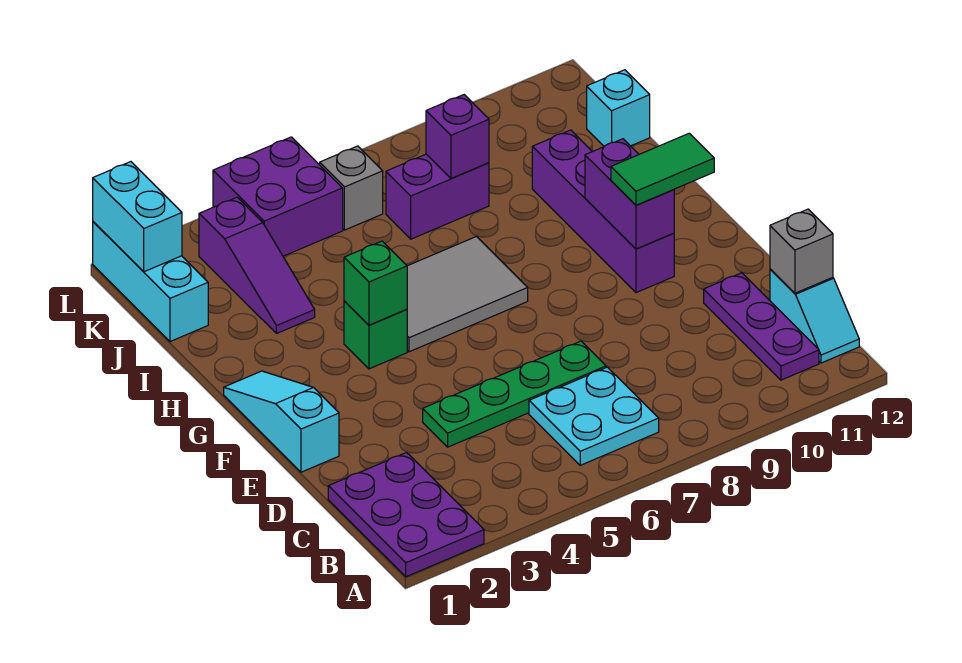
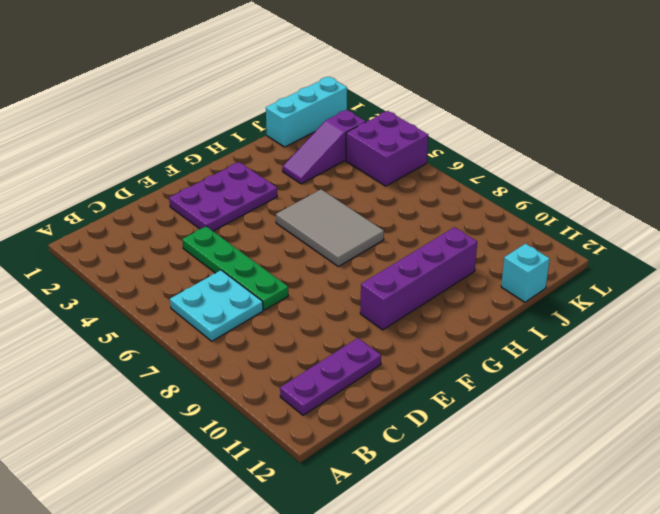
purple 2x3 plate [169,162,277,231] -> purple 2x3 plate moved to [328,453,484,577]
none -> cyan 1x2 slope [770,269,859,363]
none -> cyan 1x3 slope [224,371,339,472]
none -> green 1x1 brick [344,301,407,369]

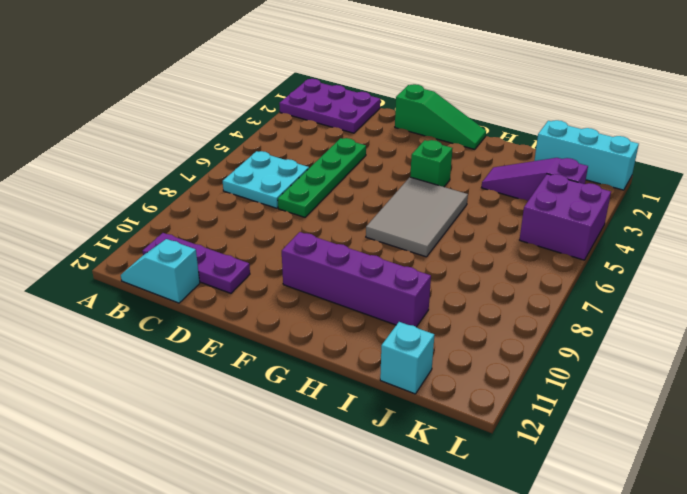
green 1x3 slope [395,84,486,149] -> cyan 1x3 slope [224,371,339,472]
none -> purple 1x2 brick [386,154,489,239]
none -> grey 1x1 brick [320,146,383,230]
none -> grey 1x1 brick [770,209,833,293]

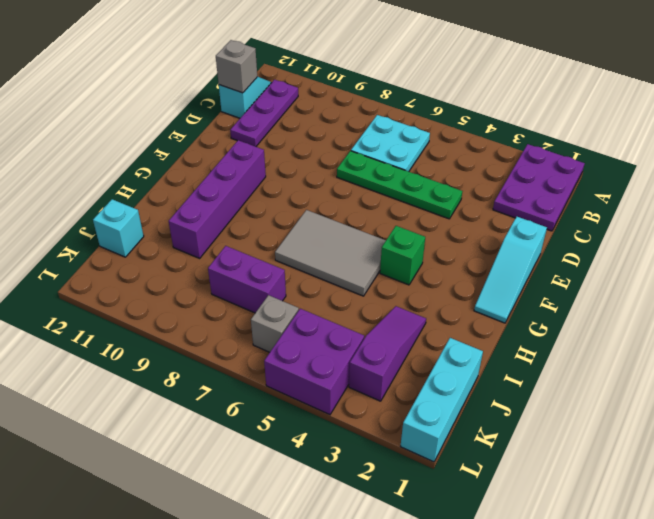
none -> purple 1x2 brick [585,139,674,249]
none -> green 1x1 brick [344,241,407,325]
none -> purple 1x1 brick [426,95,489,178]

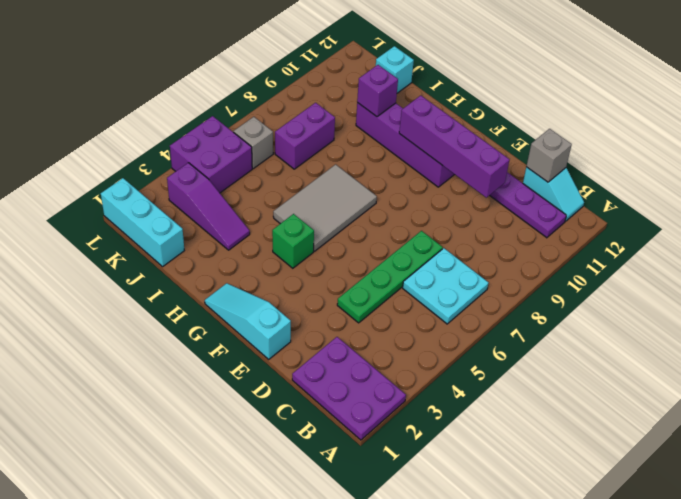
purple 1x4 brick [399,95,509,198] -> purple 1x2 brick [585,139,674,249]
purple 1x1 brick [357,65,398,117] -> purple 1x1 brick moved to [426,95,489,178]
none -> green 1x1 brick [344,241,407,325]
none -> cyan 1x2 brick [93,162,182,272]
none -> green 1x2 tile [611,133,714,205]

